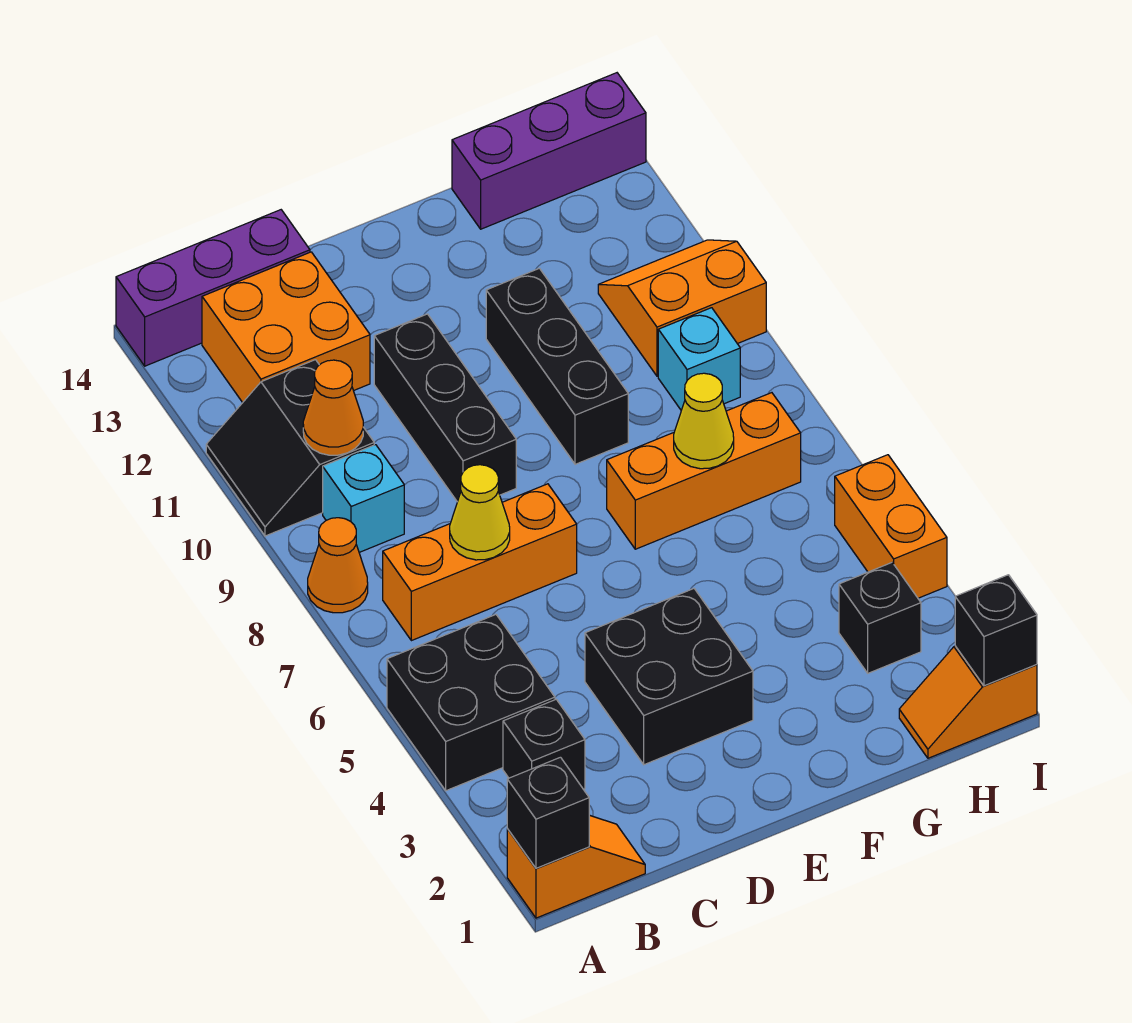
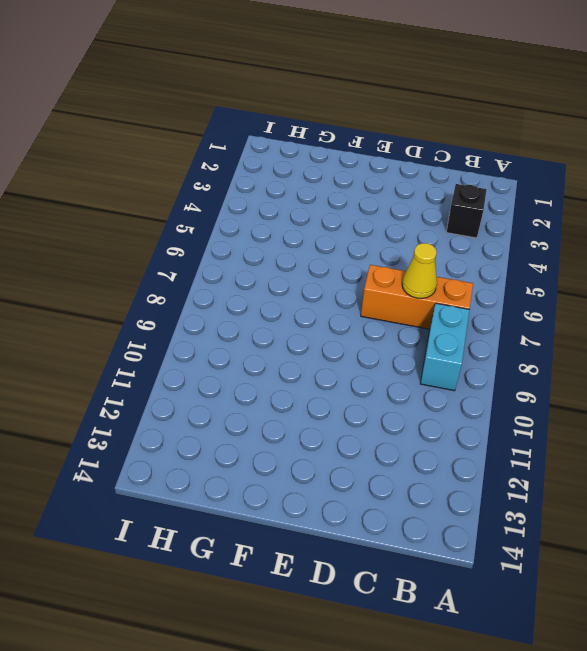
cyan 1x2 brick [420,303,470,391] -> cyan 1x1 brick [323,445,404,552]
none -> orange 1x2 slope [507,815,645,918]
none -> black 2x2 brick [387,615,555,791]
none -> orange 1x1 cone [308,518,368,613]

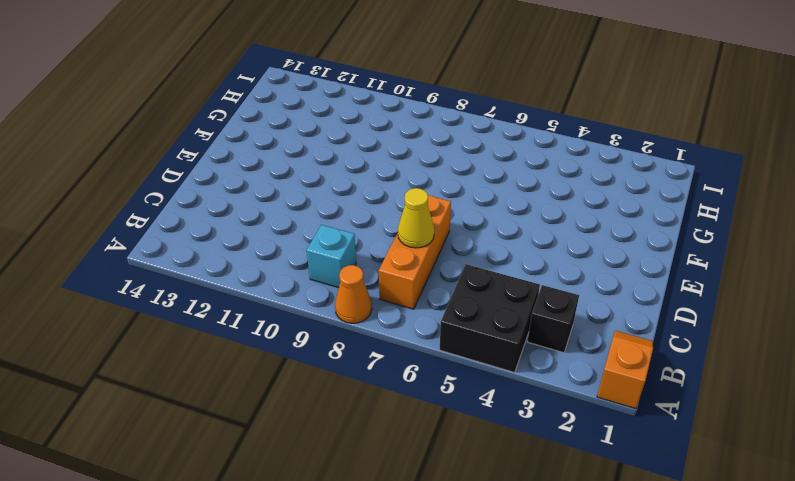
none -> black 2x2 slope [206,360,374,536]
none -> purple 1x3 brick [116,210,310,366]
none -> orange 2x2 brick [202,252,370,403]

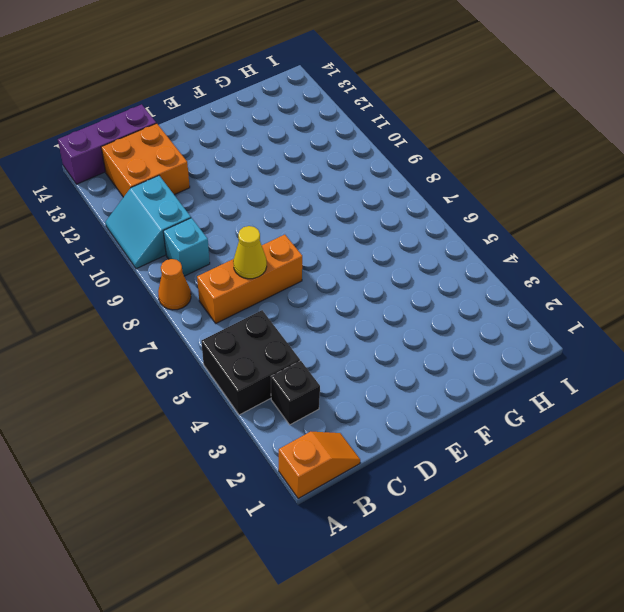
cyan 2x2 slope [105,176,191,269] -> black 2x2 slope [206,360,374,536]
none -> black 2x2 brick [585,589,753,765]
none -> black 1x3 brick [374,314,516,502]
none -> orange 1x3 brick [607,393,801,549]

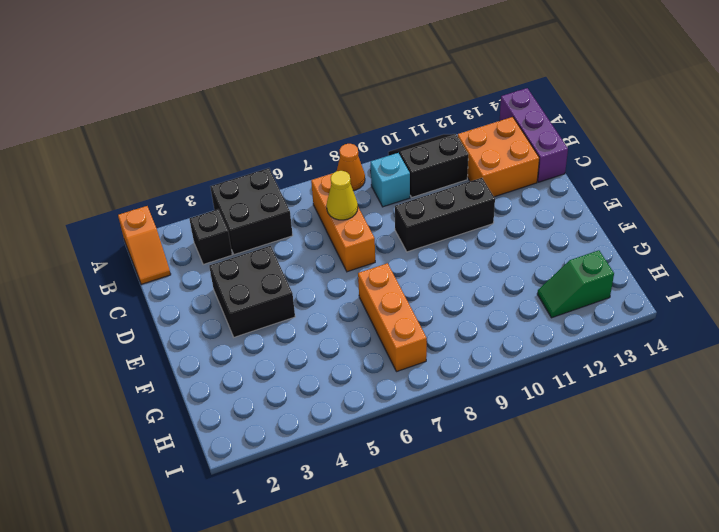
green 1x2 slope [537,250,614,318] -> none
none -> black 1x3 brick [486,268,628,464]
none -> purple 1x3 brick [452,73,646,229]
none -> orange 1x2 slope [899,646,1037,758]

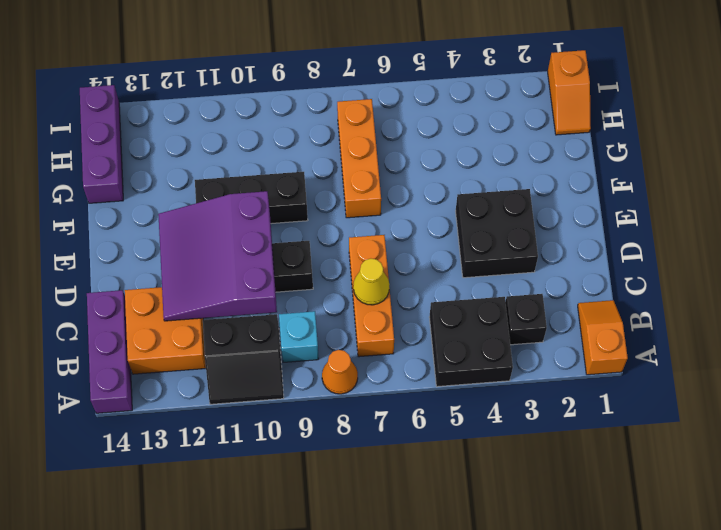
purple 3x3 slope [158,191,277,321] -> none
none -> black 1x1 brick [839,563,921,673]
none -> cyan 1x1 brick [658,308,740,410]
none -> orange 2x2 slope [598,240,766,376]

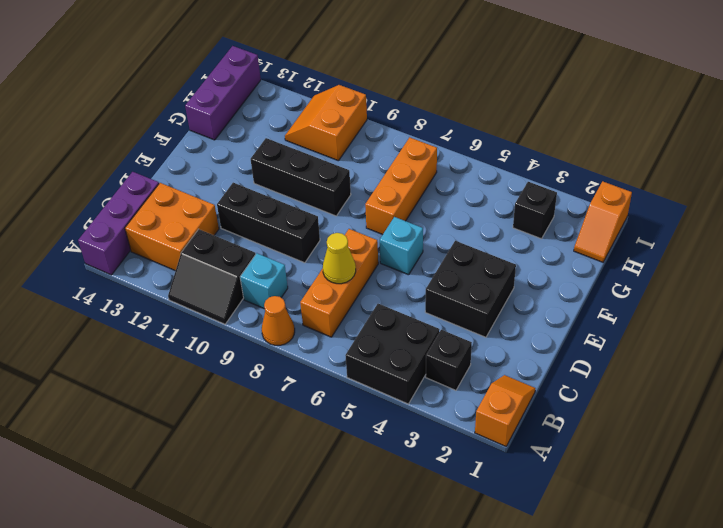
cyan 1x1 brick [380,217,423,275] -> cyan 1x1 brick moved to [658,308,740,410]
none -> orange 1x2 brick [835,455,947,598]
none -> black 1x1 brick [507,757,589,868]
none -> orange 1x1 cone [303,360,363,455]

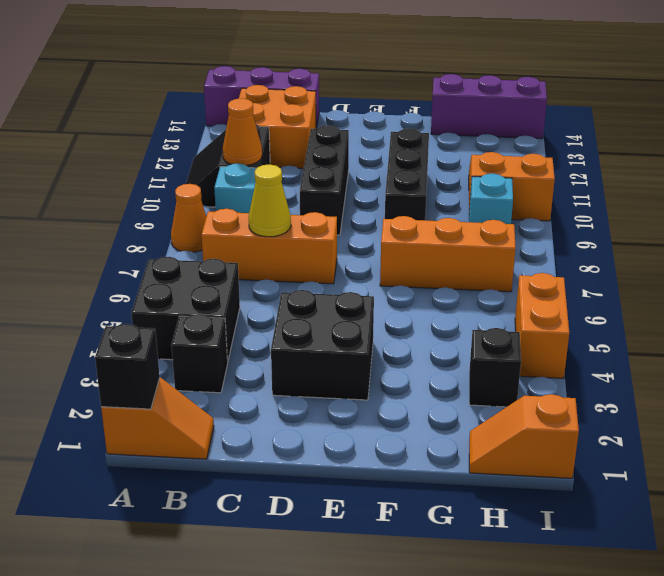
none -> yellow 1x1 cone [674,373,734,469]
none -> black 1x1 brick [955,575,1037,686]

